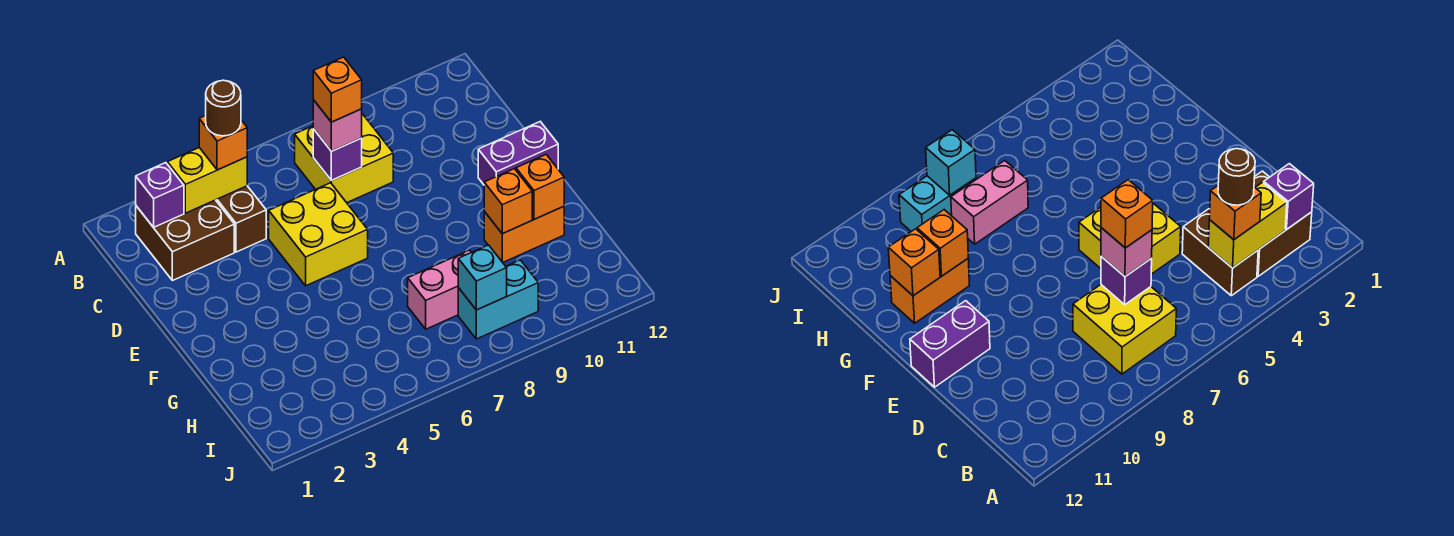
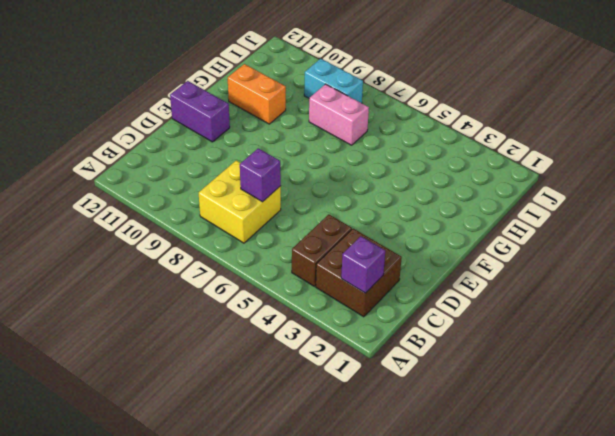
none -> yellow 2x2 brick [269,183,368,286]
none -> yellow 1x2 brick [167,148,247,213]
none -> orange 1x1 brick [484,169,532,234]

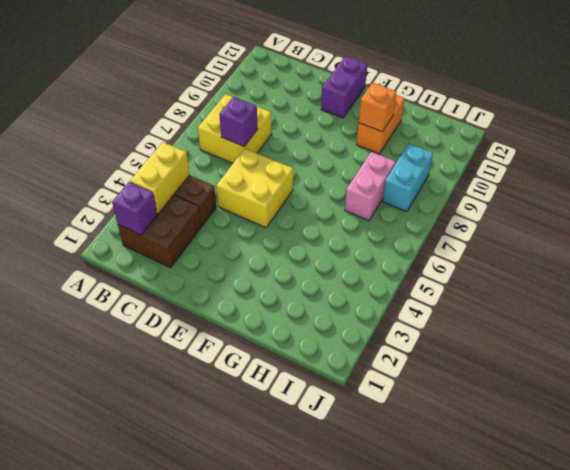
none -> orange 1x1 brick [516,155,564,219]
none -> cyan 1x1 brick [458,245,507,310]
none -> orange 1x1 brick [199,116,247,170]

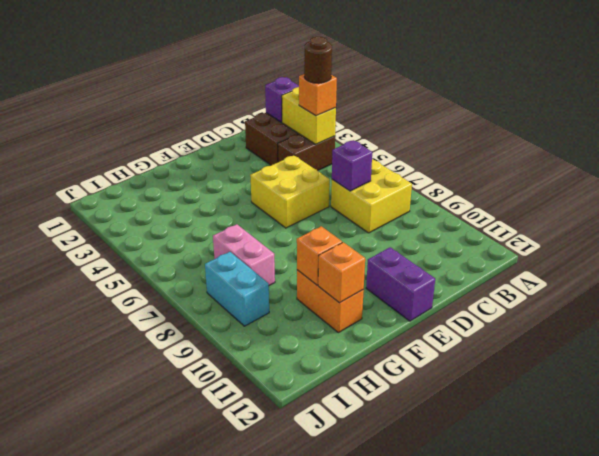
none -> cyan 1x1 brick [458,245,507,310]
none -> pink 1x1 brick [313,100,362,151]
none -> orange 1x1 brick [313,57,362,122]

